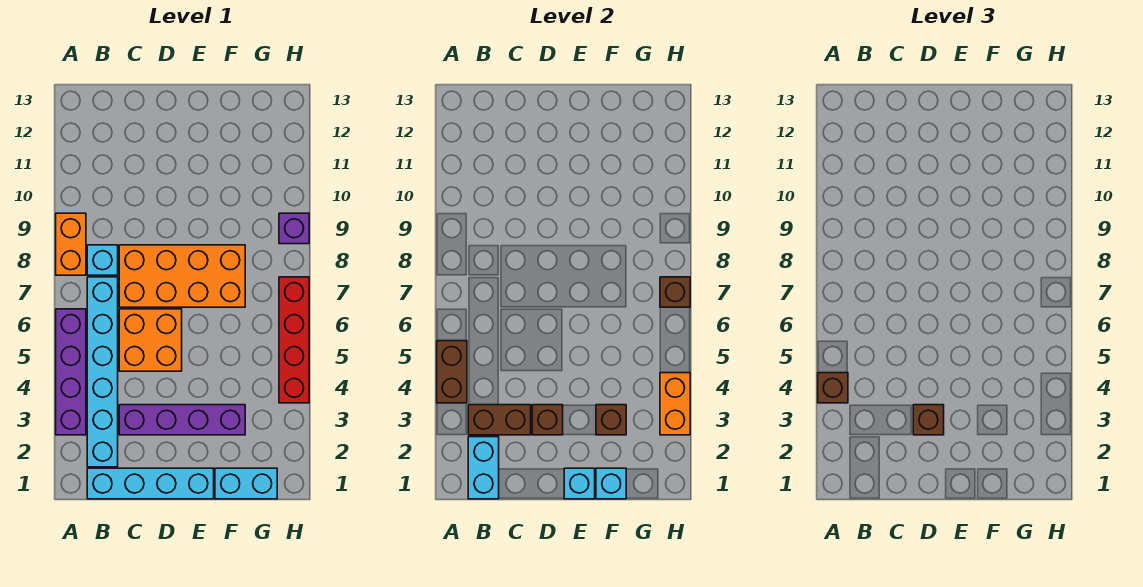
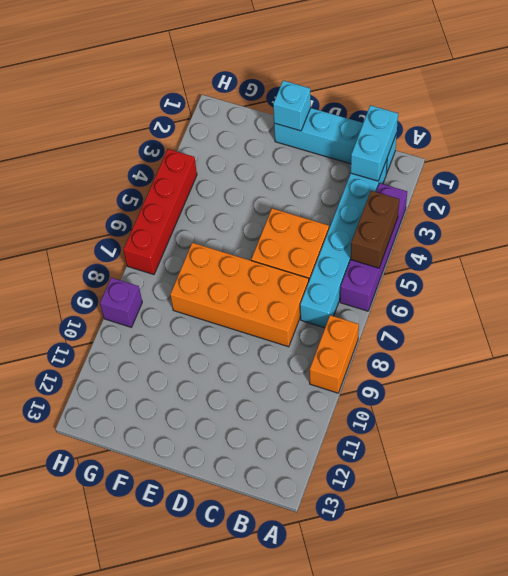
none -> cyan 1x1 brick [87,245,118,275]
none -> purple 1x4 brick [119,405,245,435]
none -> cyan 1x2 brick [215,468,277,499]

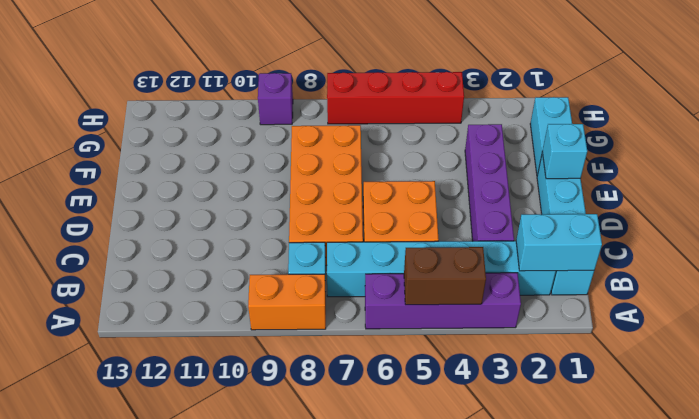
none -> brown 1x2 brick [468,405,531,435]
none -> brown 1x1 brick [532,405,563,435]
none -> cyan 1x1 brick [596,468,626,499]

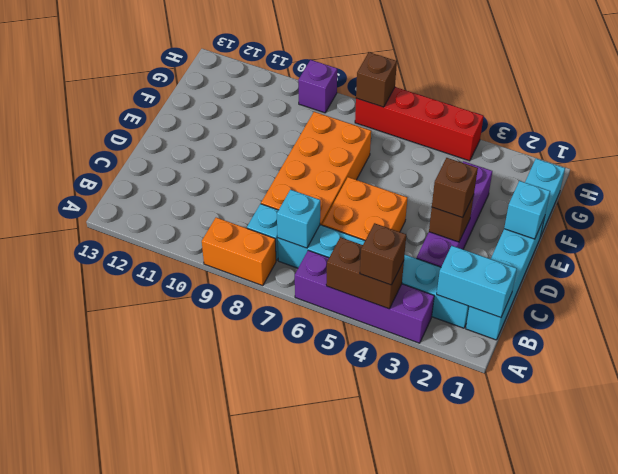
cyan 1x1 brick [277,190,320,248] -> cyan 1x1 brick moved to [596,468,626,499]
none -> brown 1x2 brick [468,405,531,435]
none -> brown 1x1 brick [596,405,626,435]
none -> orange 1x2 brick [660,373,690,435]

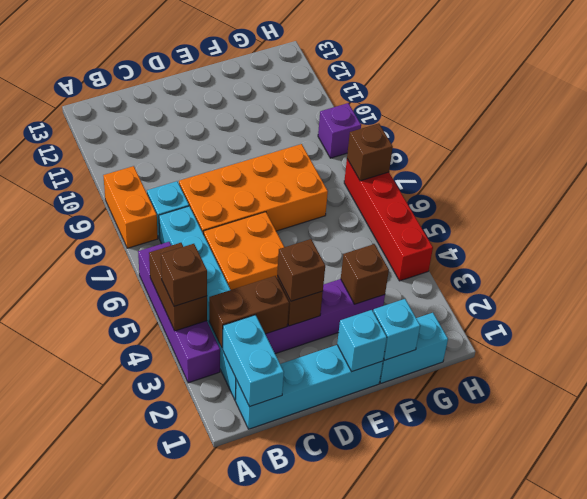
none -> orange 1x2 brick [660,373,690,435]

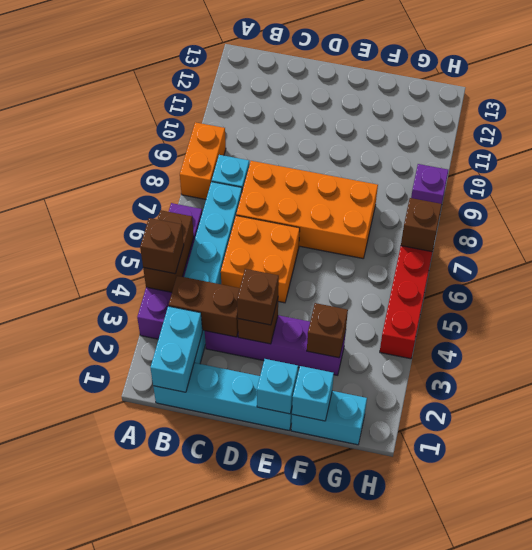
none -> orange 1x2 brick [660,373,690,435]

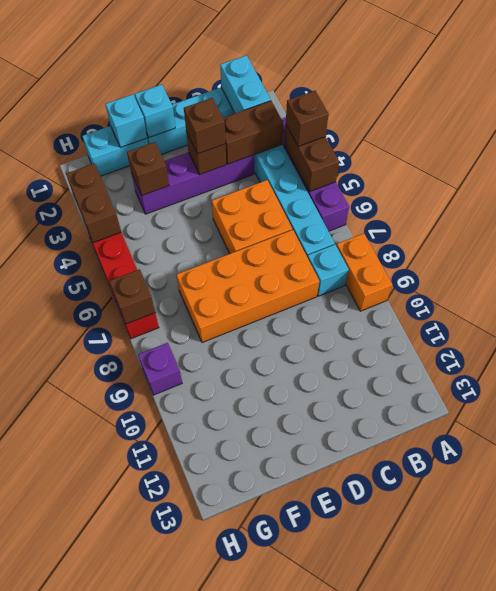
brown 1x2 brick [66,163,121,243] -> orange 1x2 brick [660,373,690,435]

